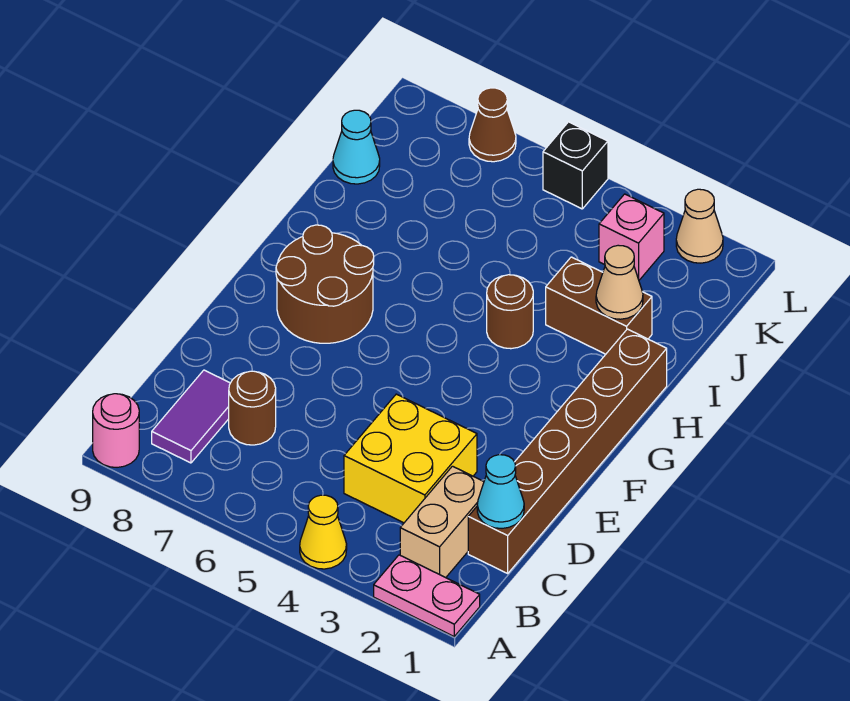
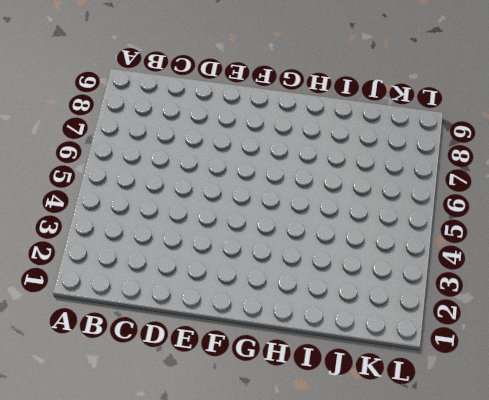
none -> pink 1x2 plate [374,555,480,636]
none -> yellow 1x1 cone [300,495,347,569]
none -> pink 1x1 round brick [93,394,139,467]

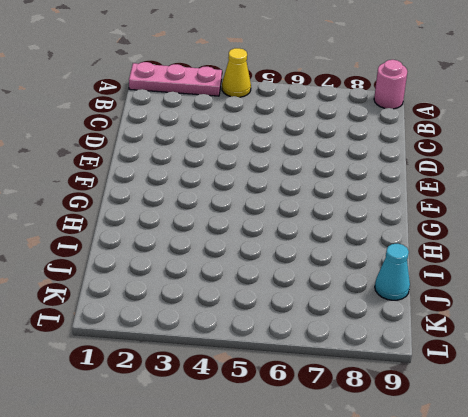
pink 1x3 plate [129,62,222,96] -> pink 1x2 plate [374,555,480,636]
none -> tan 1x2 brick [400,466,484,578]
none -> purple 1x2 tile [152,370,230,463]
none -> brown 1x6 brick [468,329,667,573]

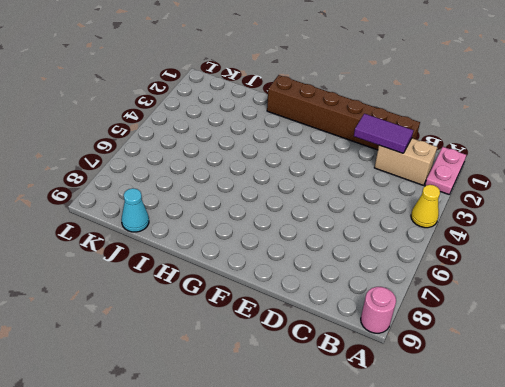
purple 1x2 tile [354,114,413,153] -> purple 1x2 tile moved to [152,370,230,463]
none -> yellow 2x2 brick [344,394,477,523]
none -> brown 1x1 round brick [229,371,276,445]
none -> brown 2x2 round brick [276,225,374,343]

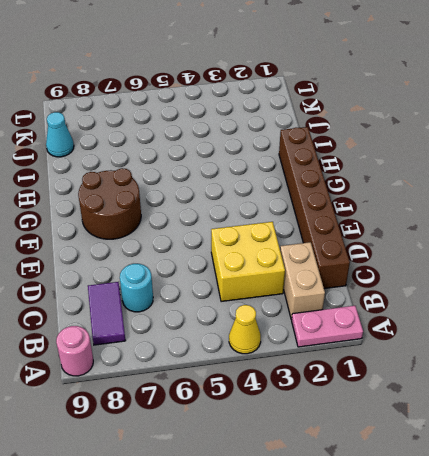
cyan 1x1 round brick [120,264,153,312] -> brown 1x1 round brick [229,371,276,445]
none -> brown 1x1 round brick [487,275,533,349]
none -> brown 1x2 brick [546,257,652,354]
none -> pink 1x1 brick [599,194,664,280]

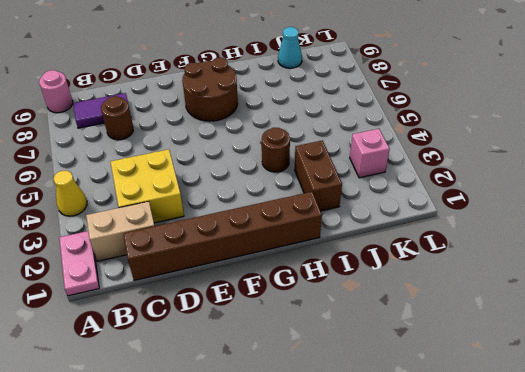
none -> tan 1x1 cone [676,189,723,263]
none -> black 1x1 brick [543,122,608,209]
none -> brown 1x1 cone [469,88,516,162]

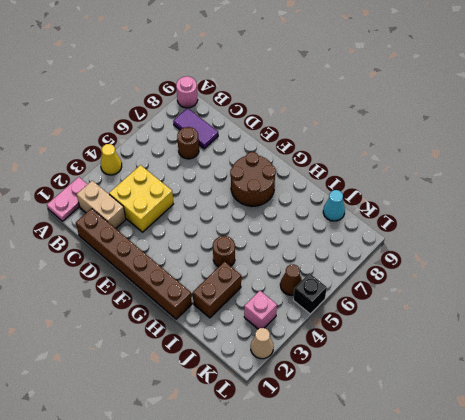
brown 1x1 cone [280,264,302,295] -> brown 1x1 cone moved to [469,88,516,162]
none -> cyan 1x1 cone [477,455,524,528]
none -> tan 1x1 cone [596,245,643,319]

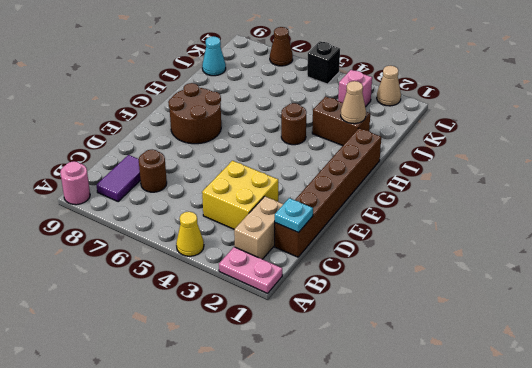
cyan 1x1 plate [275,198,313,233] -> cyan 1x1 cone [477,455,524,528]

